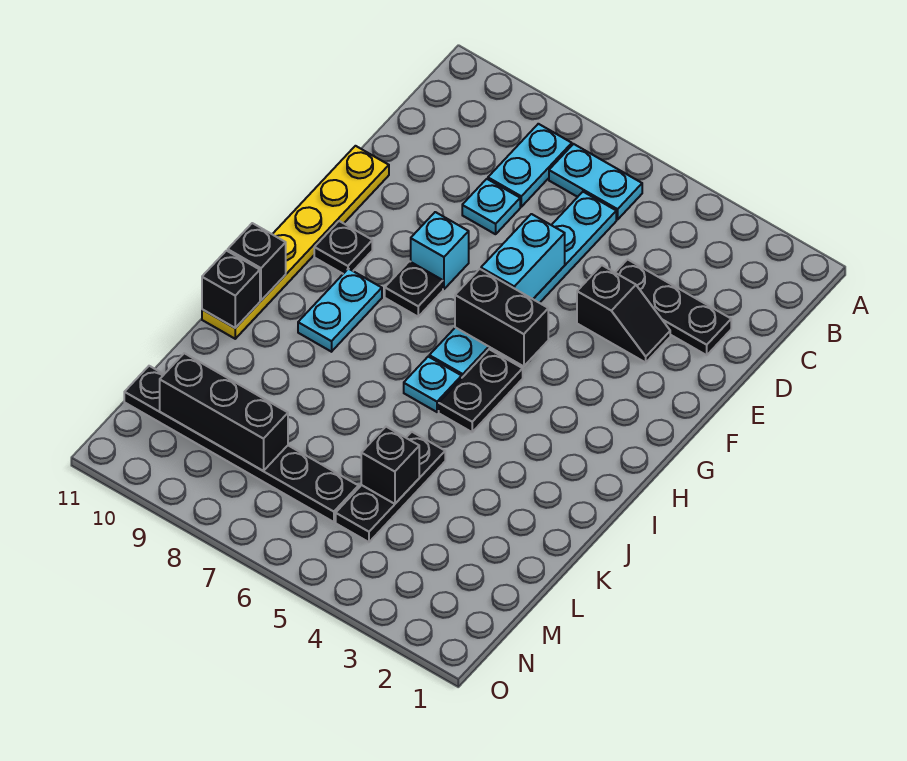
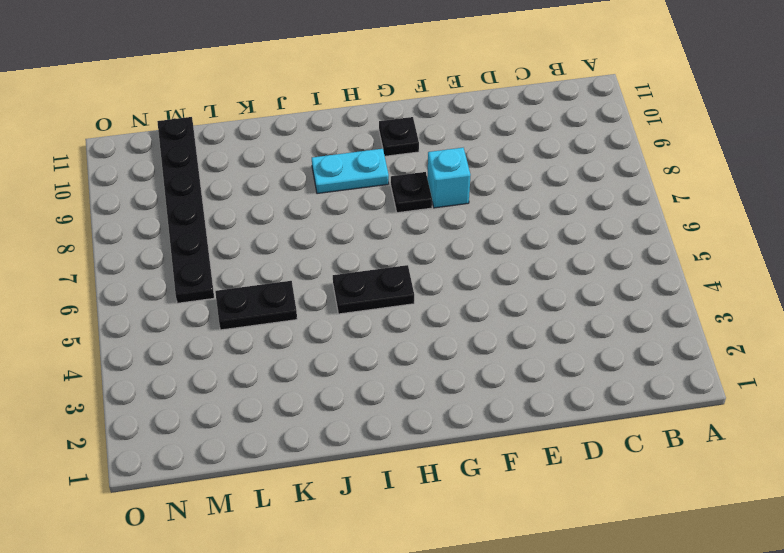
black 1x2 plate [215,281,297,330] -> black 1x3 plate [336,432,445,542]
none -> cyan 1x2 plate [549,144,642,220]
none -> cyan 1x2 plate [488,124,572,207]
none -> cyan 1x6 plate [429,192,616,377]

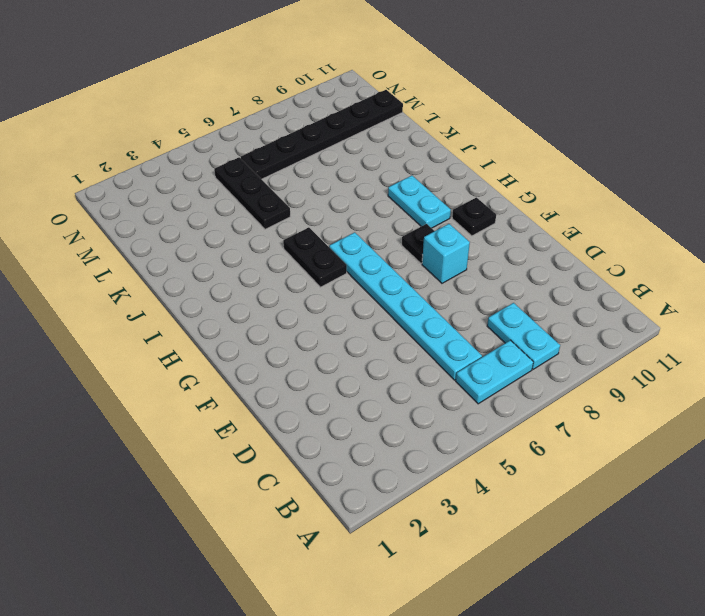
none -> black 1x3 plate [615,259,731,355]
none -> cyan 1x1 plate [462,179,520,234]
none -> black 1x2 slope [577,265,670,362]

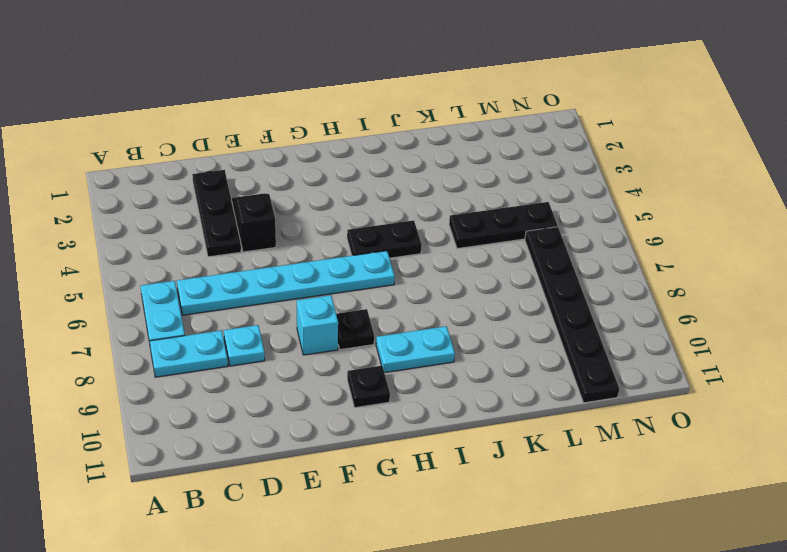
none -> yellow 1x6 plate [202,146,389,339]
none -> cyan 1x1 plate [404,357,462,412]
none -> cyan 1x2 brick [481,214,565,299]

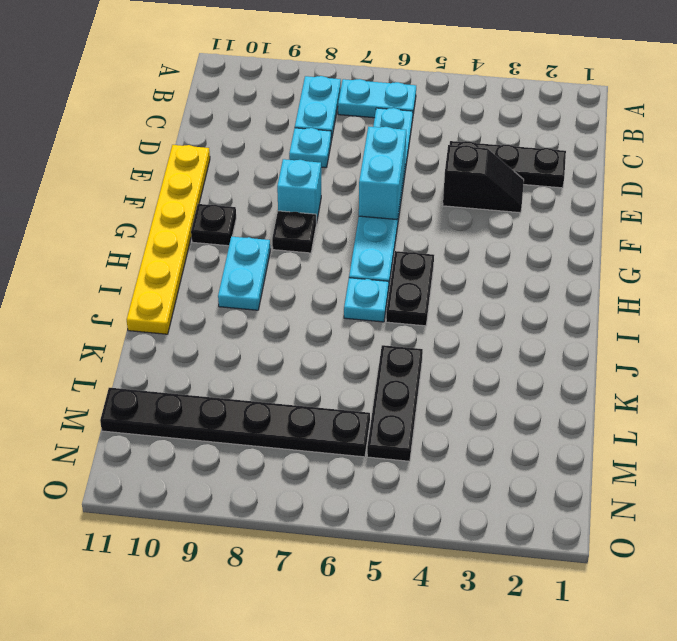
none -> black 1x2 brick [455,269,548,366]
none -> black 1x1 brick [228,223,286,300]
none -> black 1x1 brick [202,251,260,328]

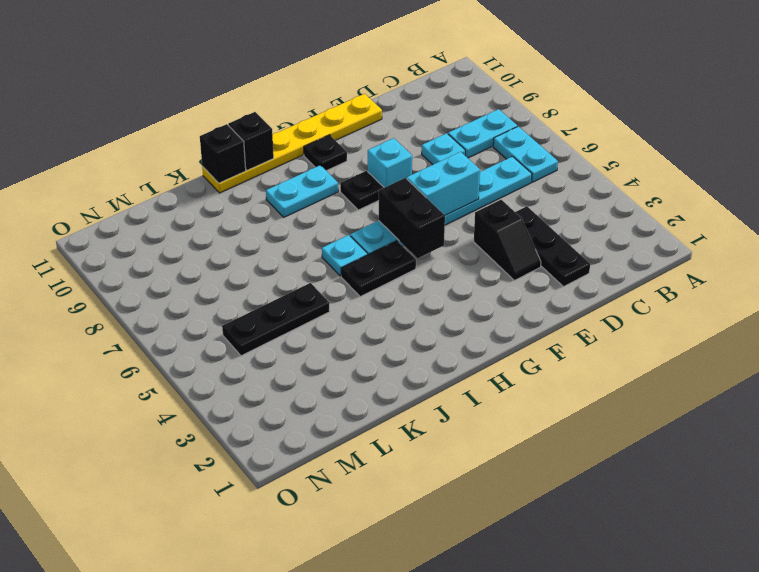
none -> black 1x6 plate [124,366,358,522]
none -> black 1x1 brick [361,427,419,504]
none -> black 1x3 brick [160,353,288,471]

